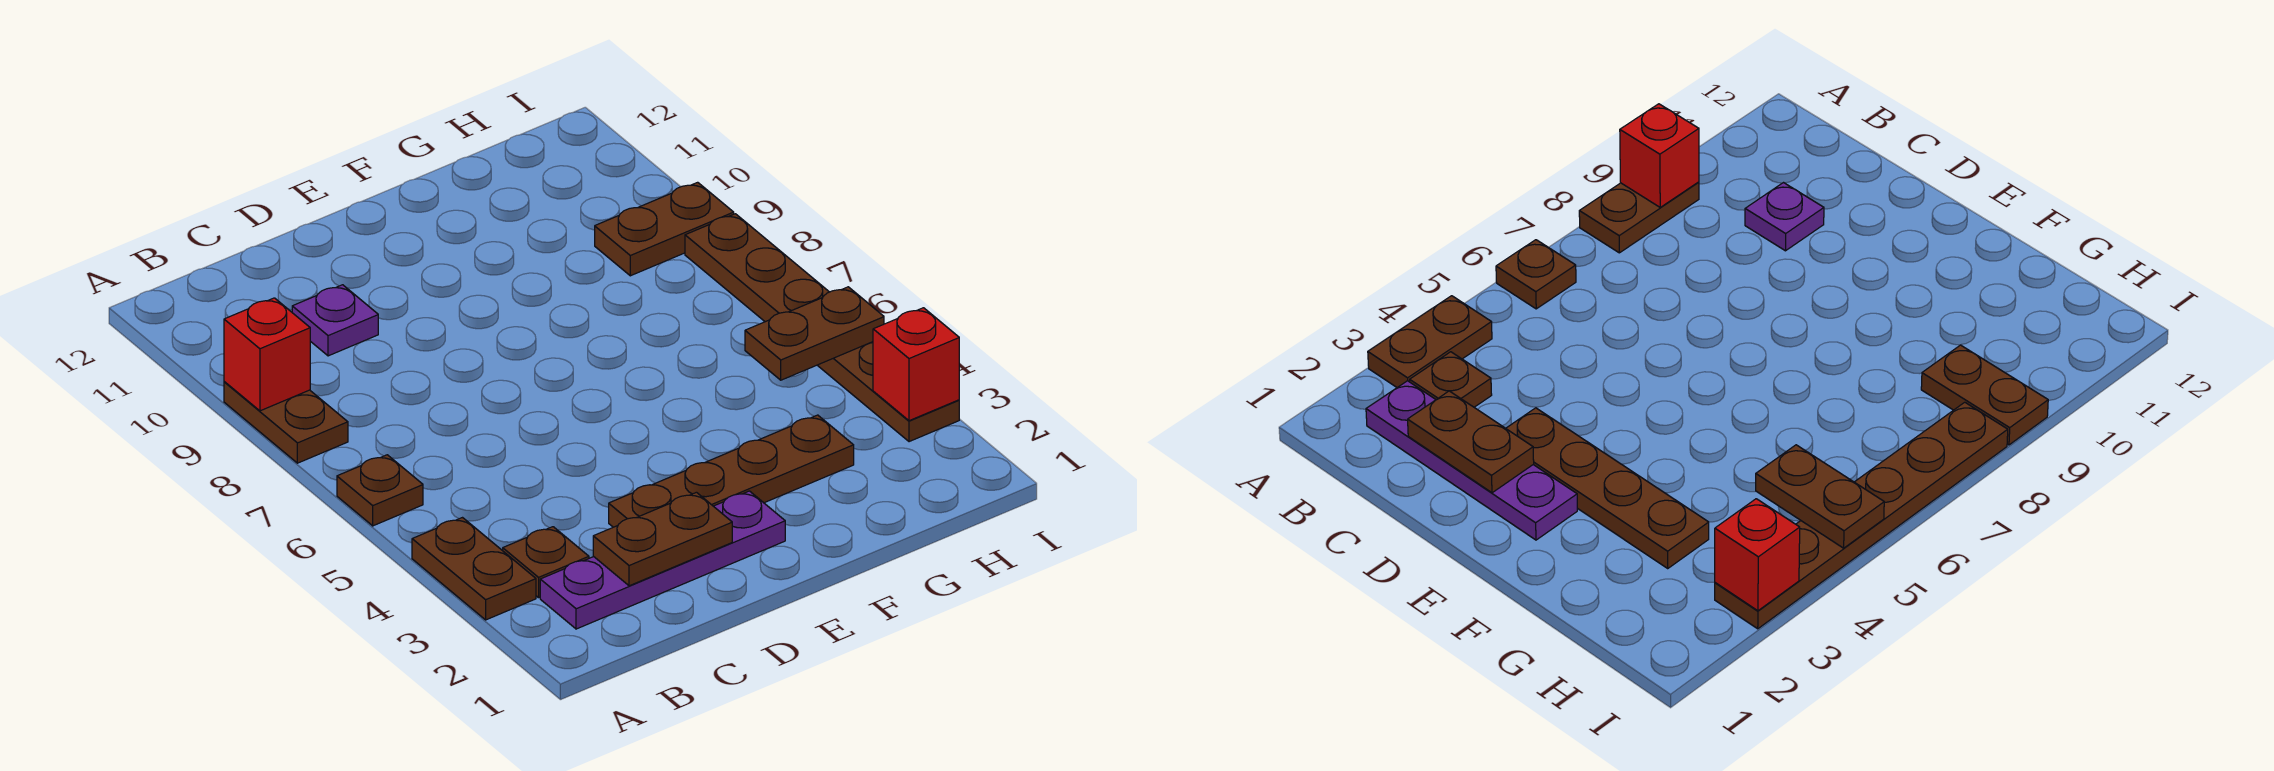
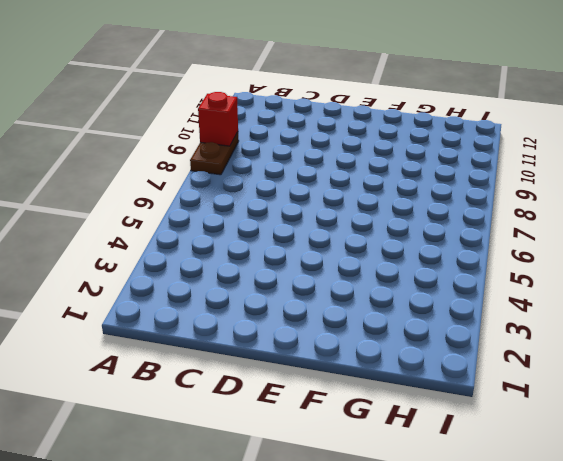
none -> brown 1x2 plate [412,518,536,620]
none -> brown 1x1 plate [337,455,423,526]
none -> purple 1x4 plate [540,491,785,629]

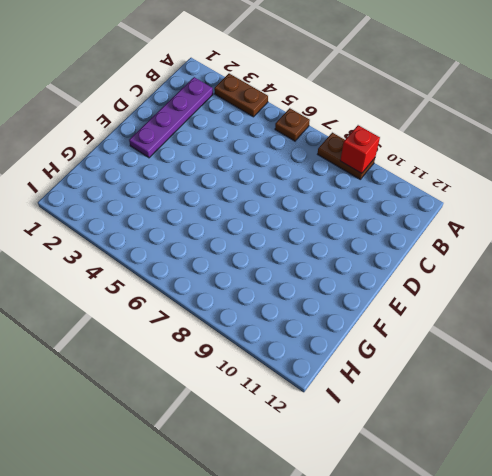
none -> brown 1x1 plate [503,527,589,598]
none -> purple 1x1 plate [292,285,378,356]
none -> brown 1x4 plate [609,415,854,527]

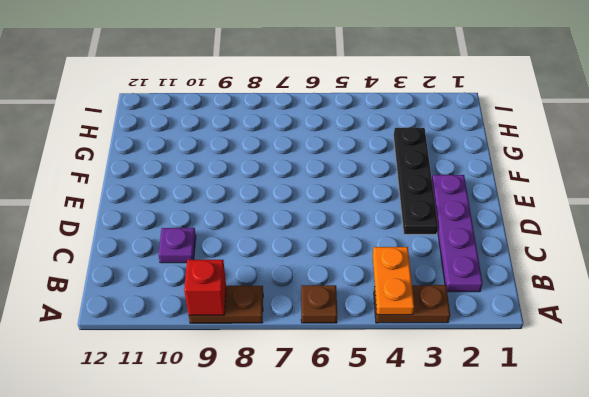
orange 1x2 plate [373,247,414,315] -> none
black 1x4 plate [394,127,438,234] -> brown 1x4 plate [609,415,854,527]
none -> brown 1x1 plate [503,527,589,598]
none -> brown 1x2 plate [595,182,734,276]
none -> brown 1x6 plate [685,214,959,442]

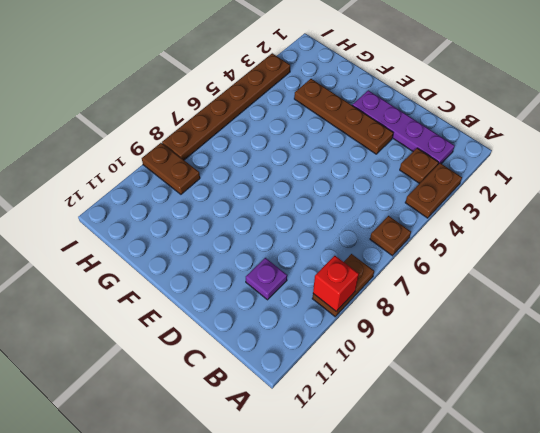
none -> brown 1x2 plate [593,492,732,586]
none -> brown 1x2 plate [745,287,884,380]
none -> red 1x1 brick [873,308,959,421]

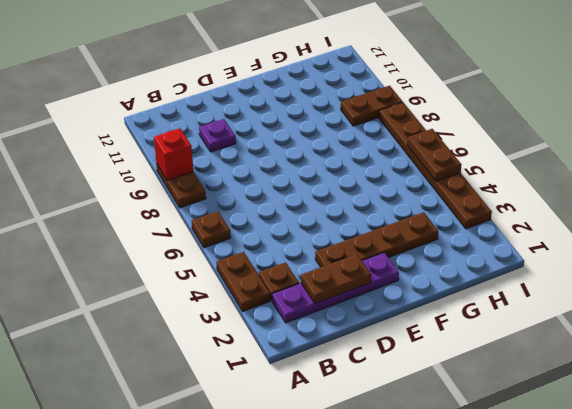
brown 1x2 plate [407,129,462,181] -> brown 1x2 plate turned to [745,287,884,380]
none -> red 1x1 brick [873,308,959,421]

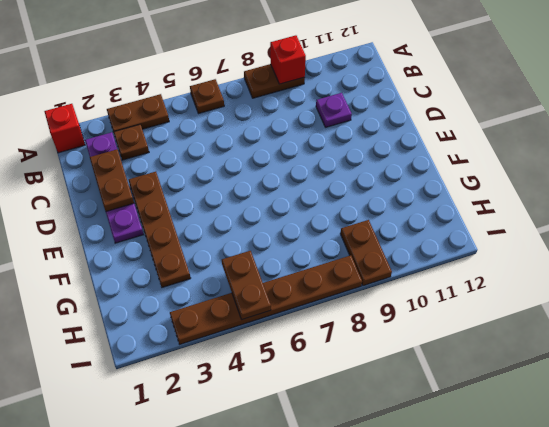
red 1x1 brick [44,104,85,153] -> red 1x1 brick moved to [873,308,959,421]

